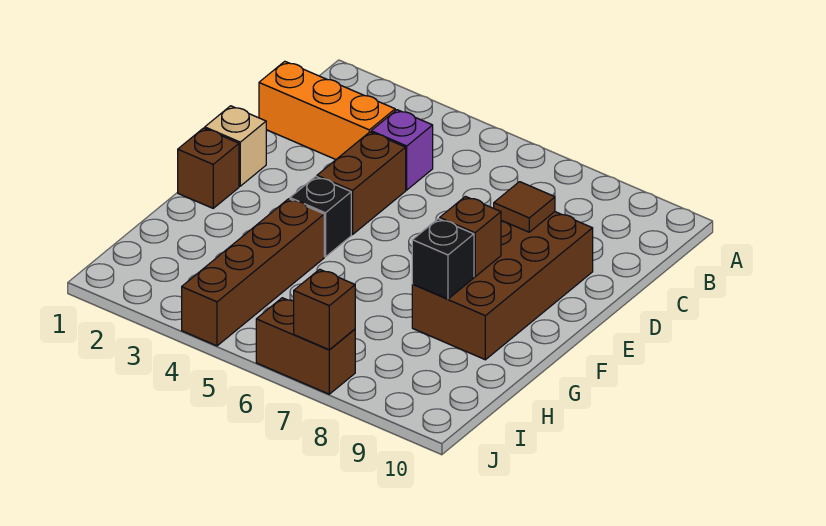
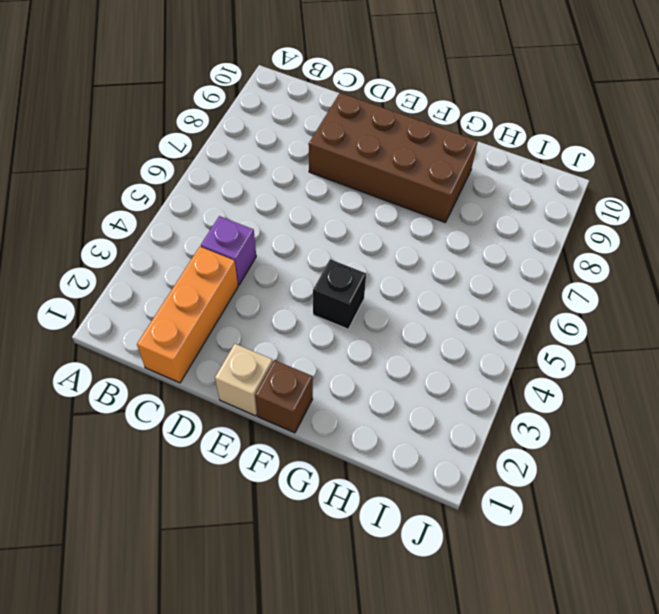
none -> brown 1x2 brick [317,132,406,235]
none -> brown 1x4 brick [182,199,324,346]
none -> brown 1x2 brick [256,298,355,394]

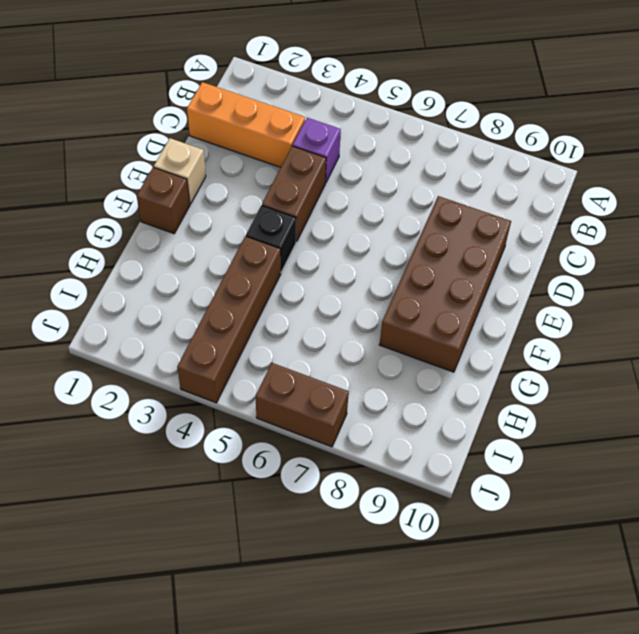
none -> brown 1x1 tile [494,182,555,232]
none -> brown 1x1 brick [440,196,501,277]
none -> black 1x1 brick [412,219,474,299]

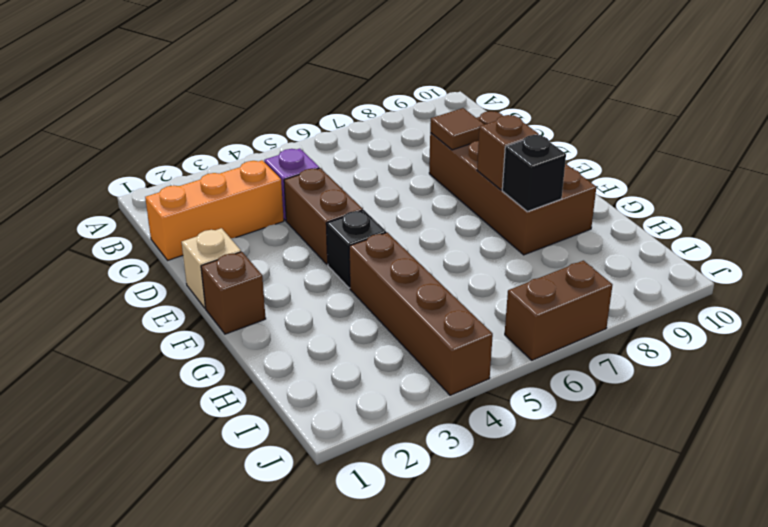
none -> brown 1x1 brick [294,269,355,350]

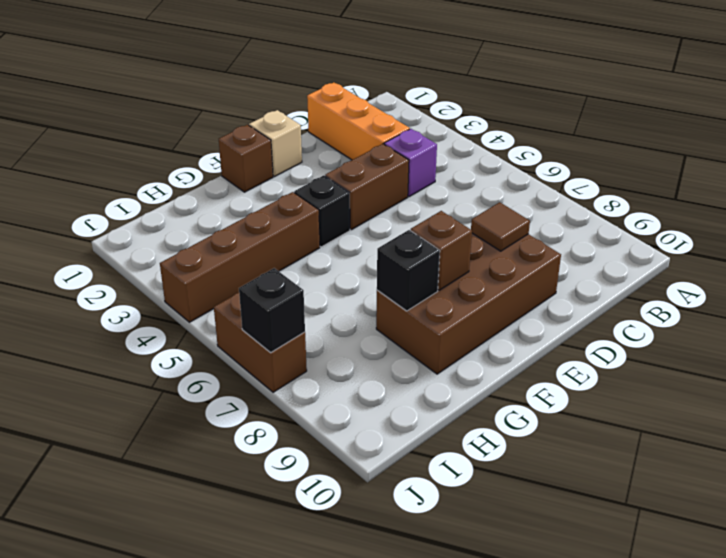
black 1x1 brick [239,268,305,353] -> brown 1x1 brick [294,269,355,350]

